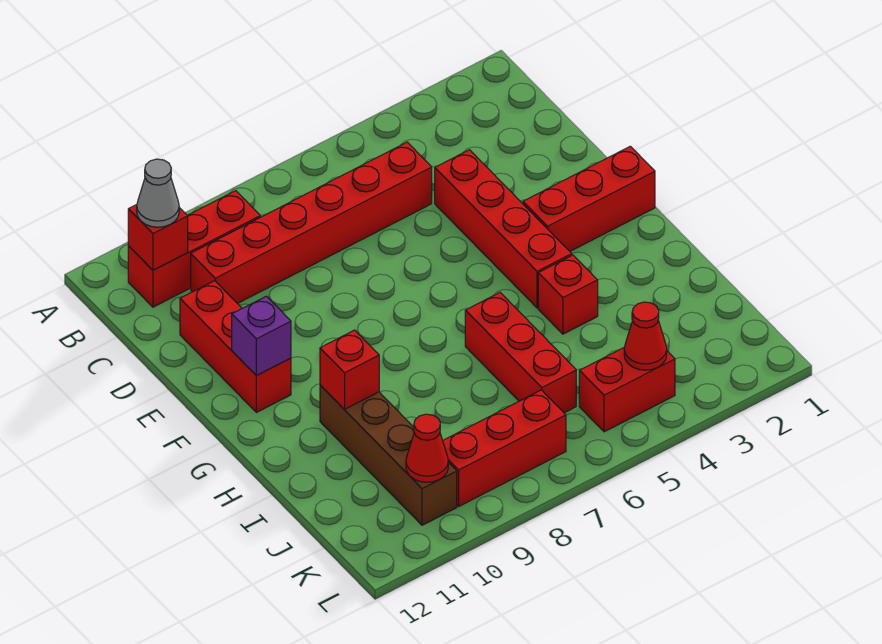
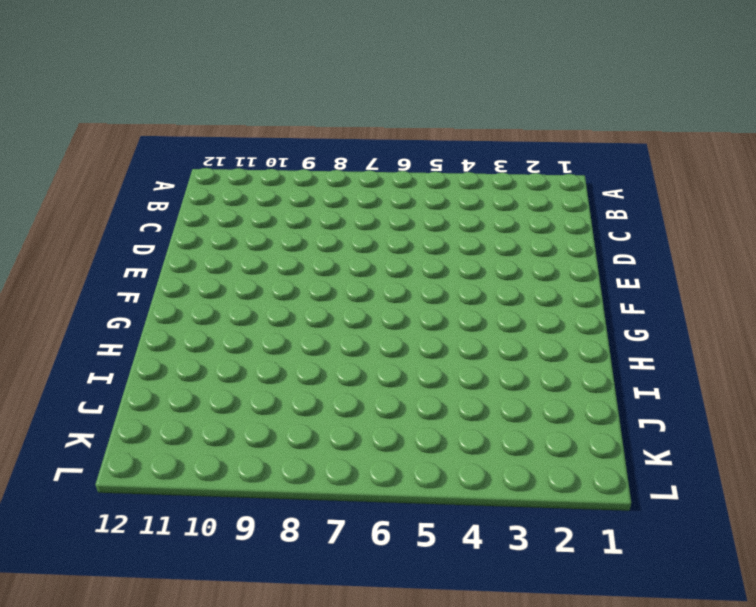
none -> red 1x3 brick [128,191,260,307]
none -> red 1x6 brick [191,142,432,304]
none -> red 1x4 brick [435,150,572,308]

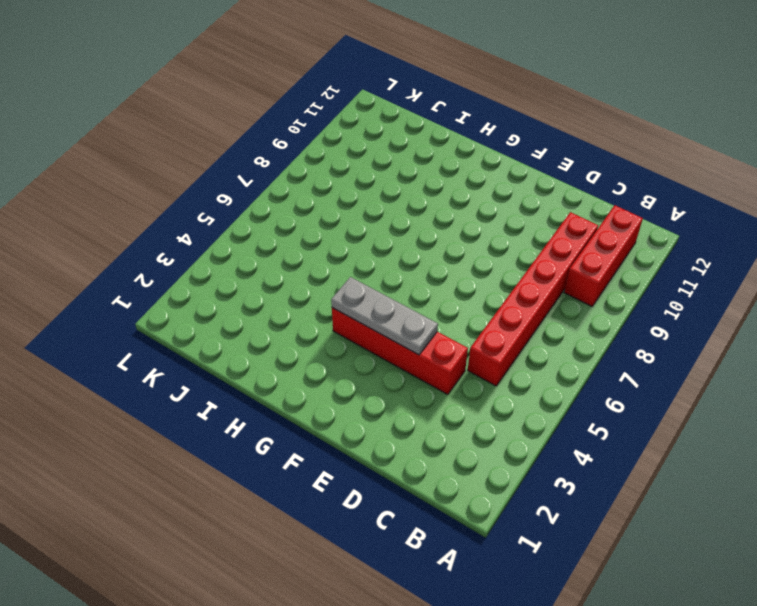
grey 1x3 plate [331,277,438,355] -> none
none -> red 1x3 brick [180,281,291,412]
none -> red 1x3 brick [523,146,655,251]
none -> red 1x1 brick [538,255,598,334]

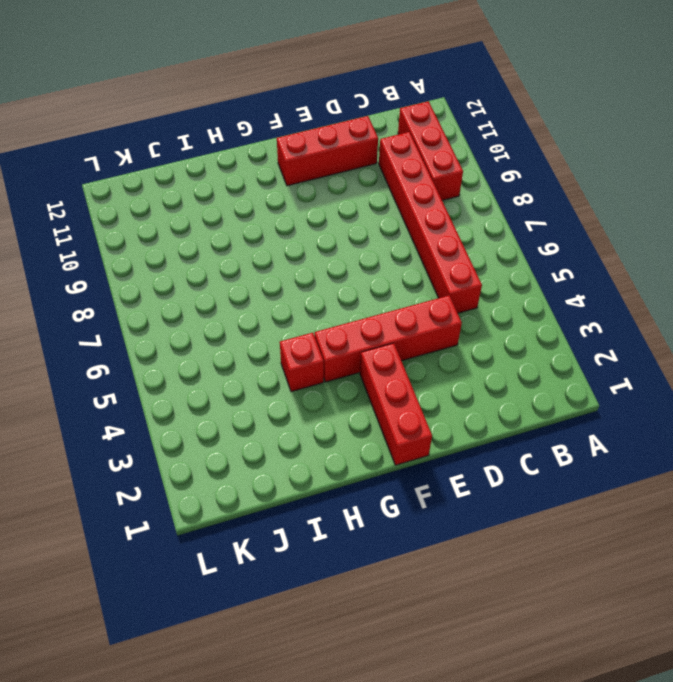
none -> red 1x3 brick [465,293,576,413]
none -> brown 1x4 brick [320,385,457,525]
none -> red 1x2 brick [579,348,675,432]

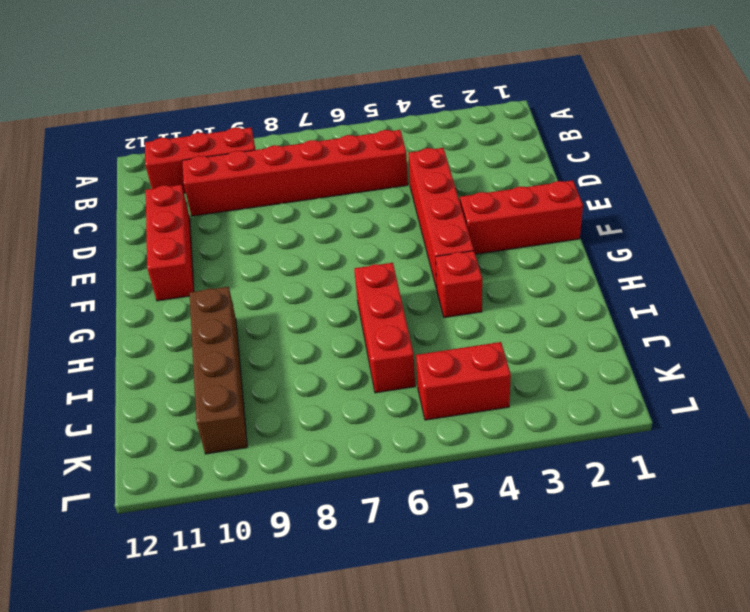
none -> red 1x3 brick [443,390,566,506]
none -> red 1x1 brick [128,205,188,270]
none -> purple 1x1 brick [232,296,291,376]

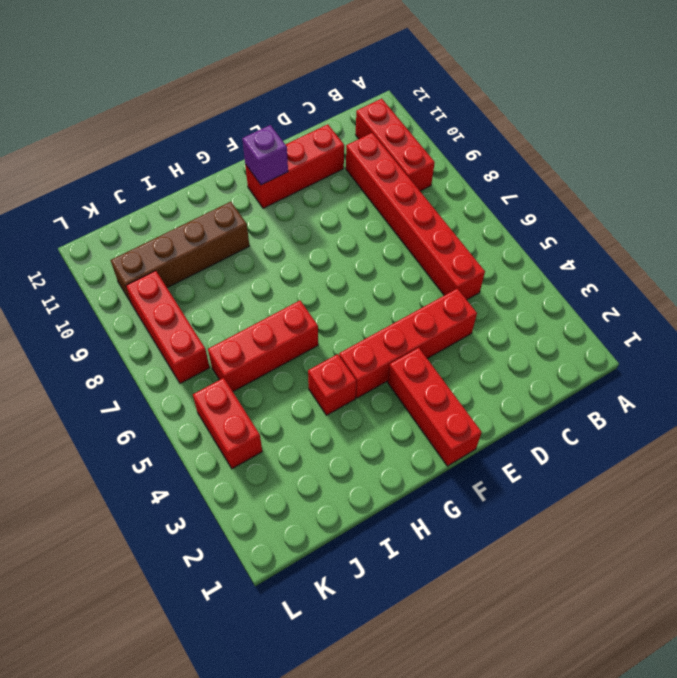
none -> red 1x1 brick [128,205,188,270]
none -> red 1x1 brick [320,330,379,409]
none -> red 1x1 cone [624,302,667,370]

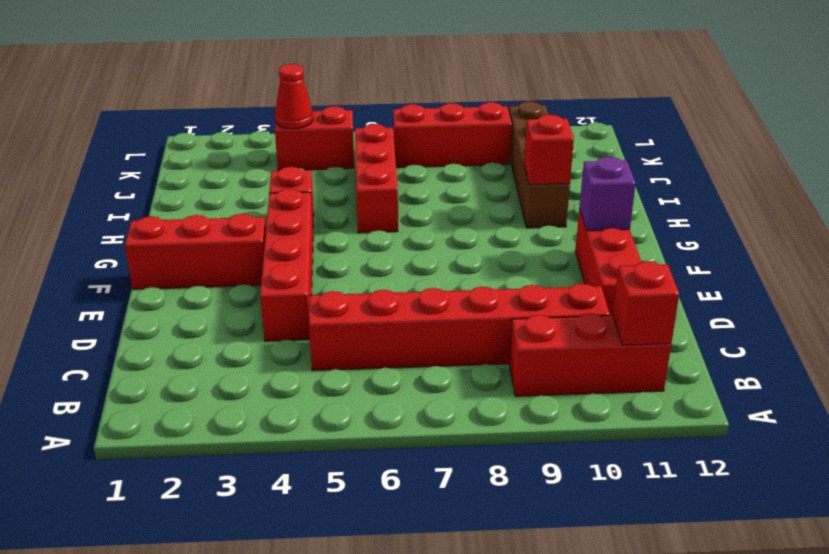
none -> red 1x1 cone [406,414,448,482]
none -> grey 1x1 cone [137,159,179,227]

